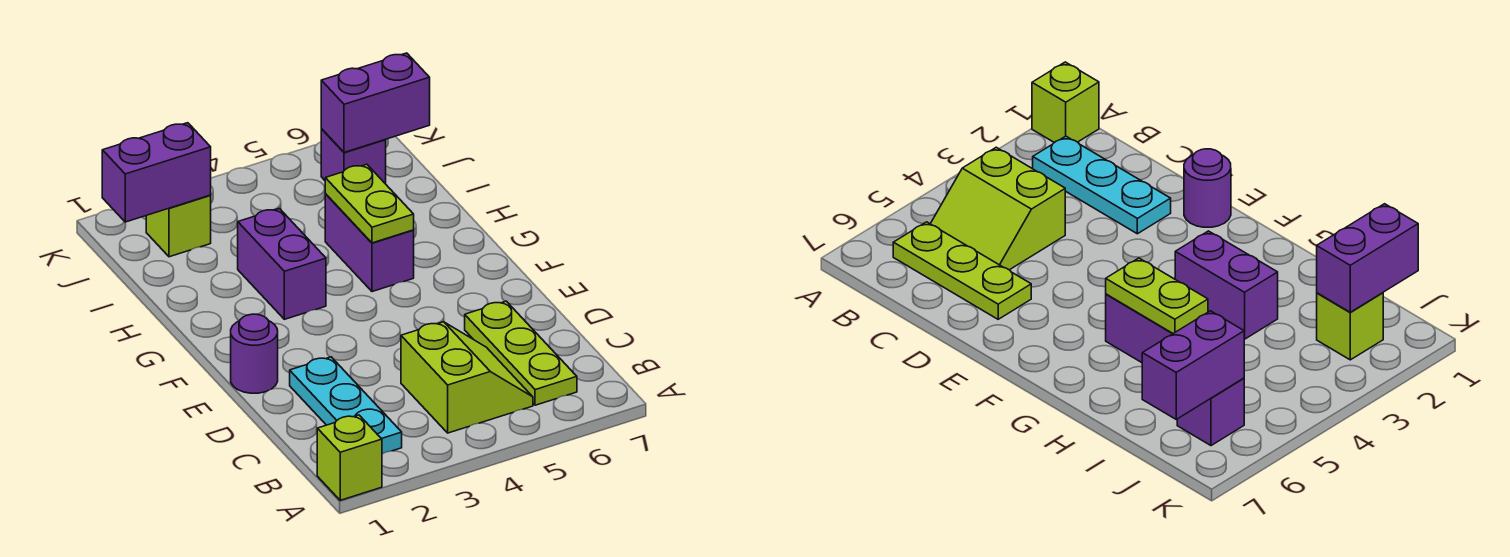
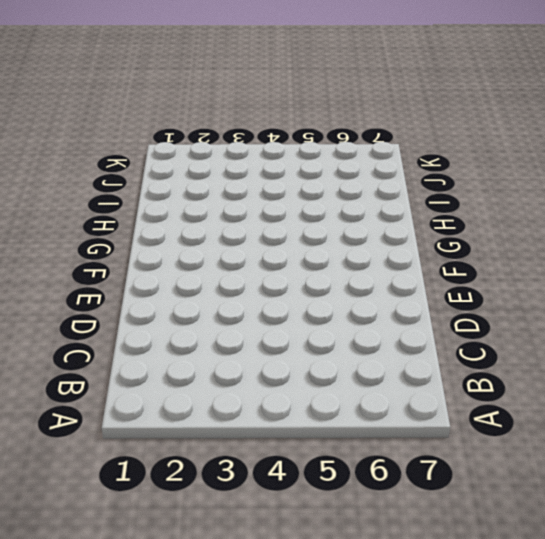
none -> lime 1x1 brick [317,415,382,500]
none -> cyan 1x3 plate [290,357,402,454]
none -> lime 2x2 slope [401,322,533,433]

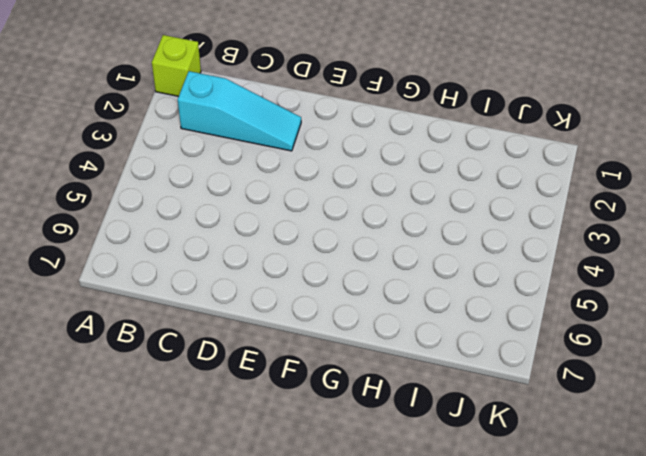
cyan 1x3 slope [178,71,301,151] -> cyan 1x3 plate [290,357,402,454]
none -> lime 2x2 slope [401,322,533,433]
none -> lime 1x3 plate [465,301,577,405]
none -> purple 1x1 round brick [231,314,278,393]

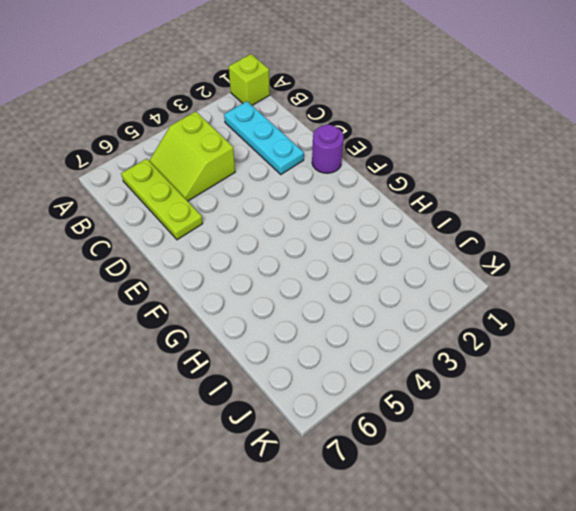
none -> purple 1x2 brick [238,208,326,319]
none -> purple 1x2 brick [325,194,414,292]
none -> lime 1x1 brick [146,195,211,257]

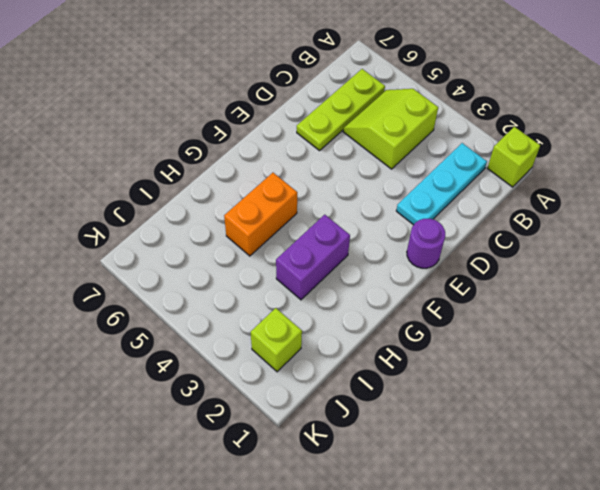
orange 1x2 brick [224,173,297,256] -> purple 1x2 brick [325,194,414,292]
none -> purple 1x1 brick [321,129,386,184]
none -> lime 1x2 plate [325,164,414,243]
none -> purple 1x2 brick [102,123,211,222]

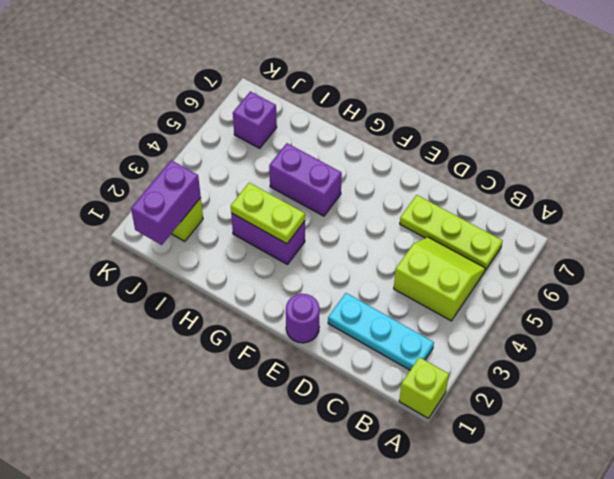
lime 1x2 plate [231,183,305,244] -> lime 1x2 plate moved to [325,164,414,243]
none -> purple 1x2 brick [321,53,430,152]

